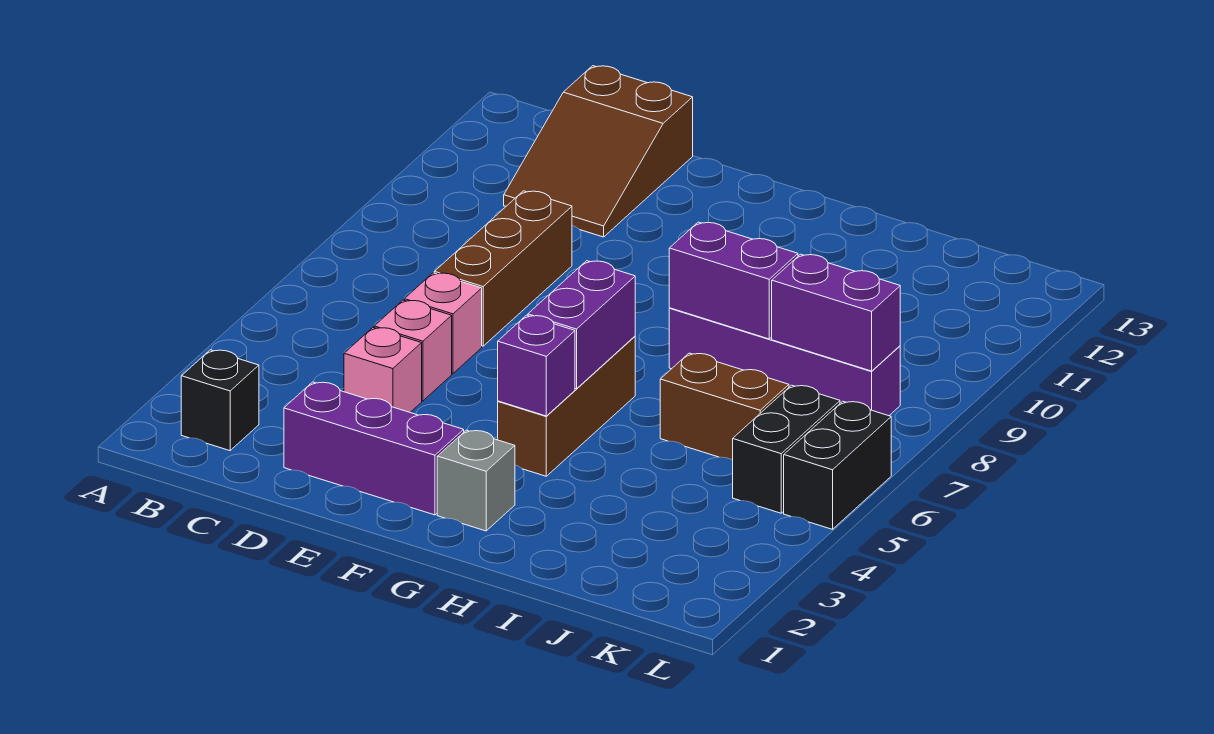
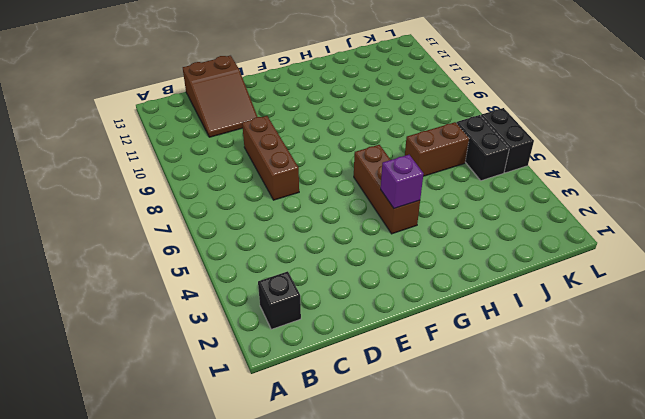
none -> purple 1x3 brick [284,382,464,515]
none -> pink 1x1 brick [344,328,422,412]
none -> pink 1x1 brick [374,300,452,401]

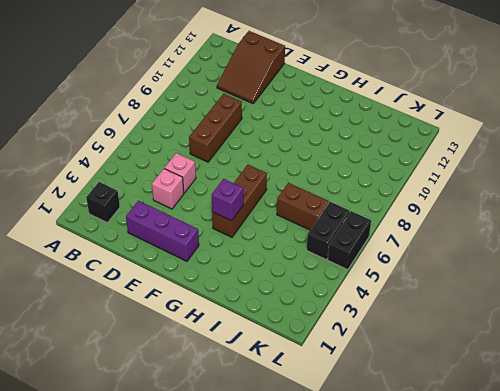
none -> pink 1x1 brick [404,273,482,374]
none -> grey 1x1 brick [437,430,515,531]
none -> purple 1x4 brick [669,308,900,416]

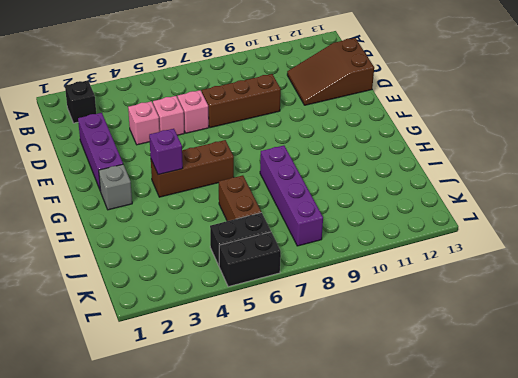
none -> purple 1x2 brick [528,261,635,389]
none -> purple 1x2 brick [669,222,798,339]
none -> purple 1x2 brick [772,254,900,371]

